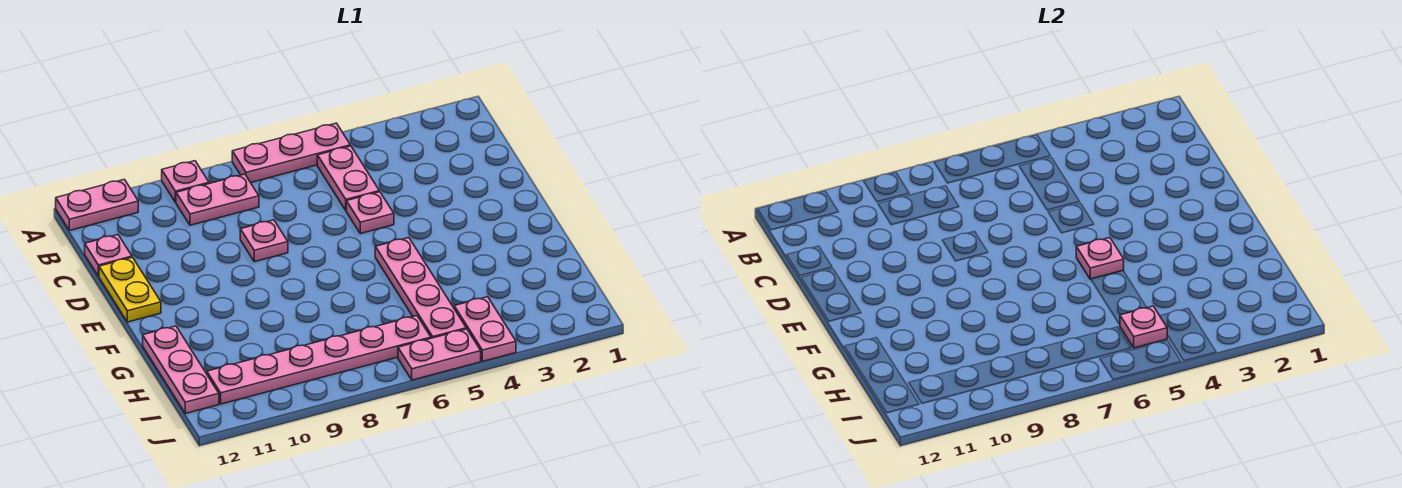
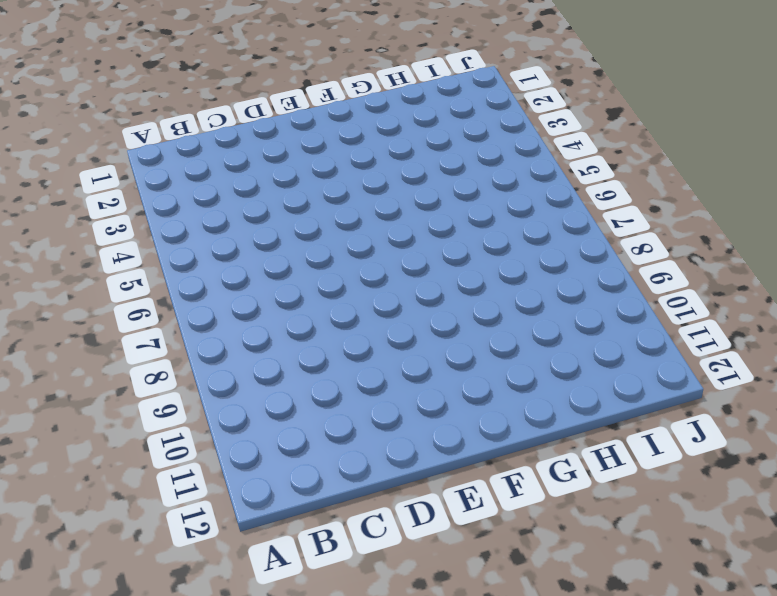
none -> pink 1x3 plate [232,123,350,183]
none -> pink 1x1 plate [162,161,209,202]
none -> pink 1x2 plate [56,179,138,231]

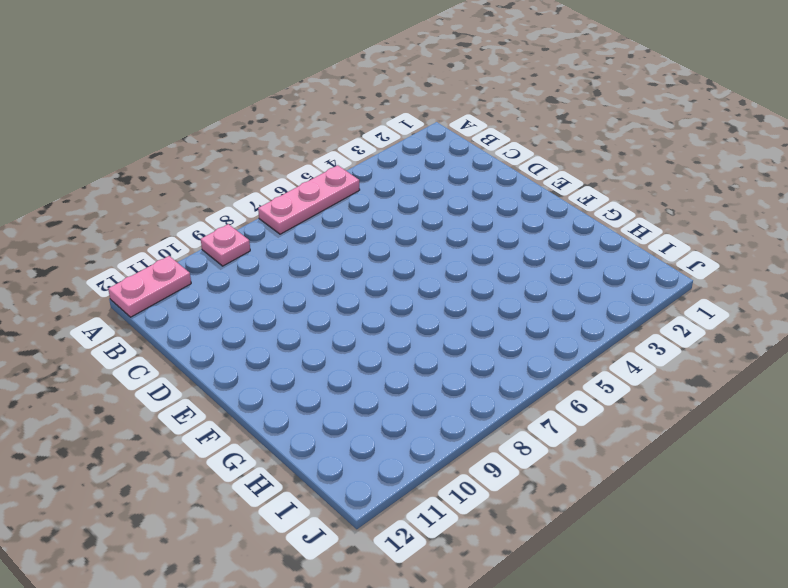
none -> pink 1x2 plate [317,146,379,210]
none -> pink 1x2 plate [176,174,259,225]
none -> pink 1x1 plate [85,235,132,276]

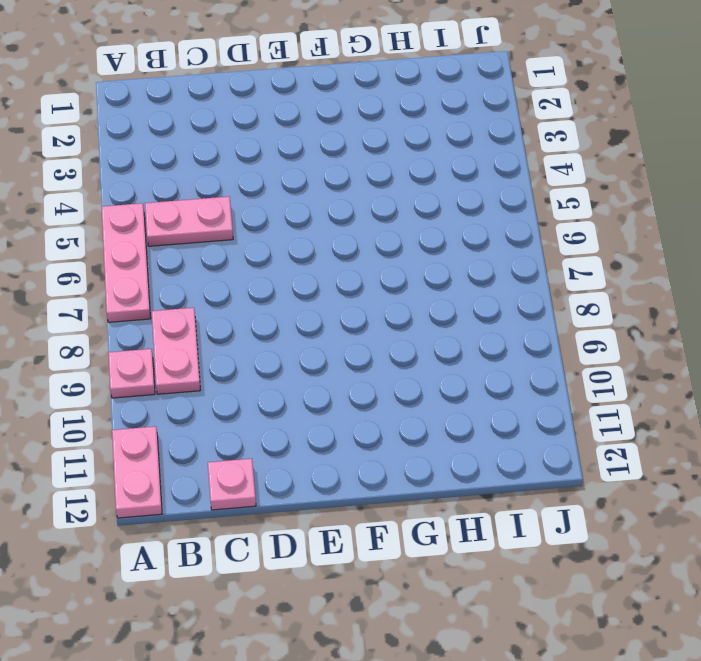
none -> pink 1x1 plate [346,192,394,234]
none -> pink 1x1 plate [240,220,288,262]
none -> yellow 1x2 plate [99,257,161,322]

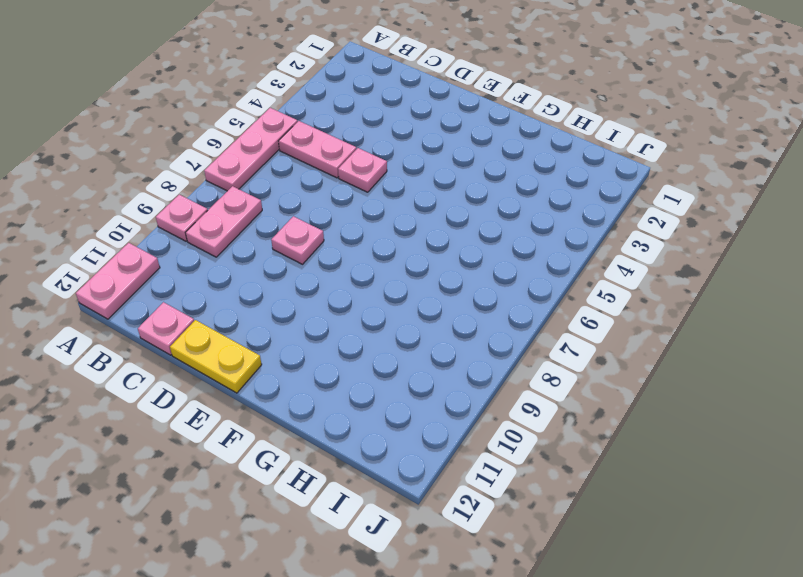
none -> pink 1x4 plate [375,238,466,338]
none -> pink 1x3 plate [143,326,219,413]
none -> pink 1x2 plate [454,297,516,361]

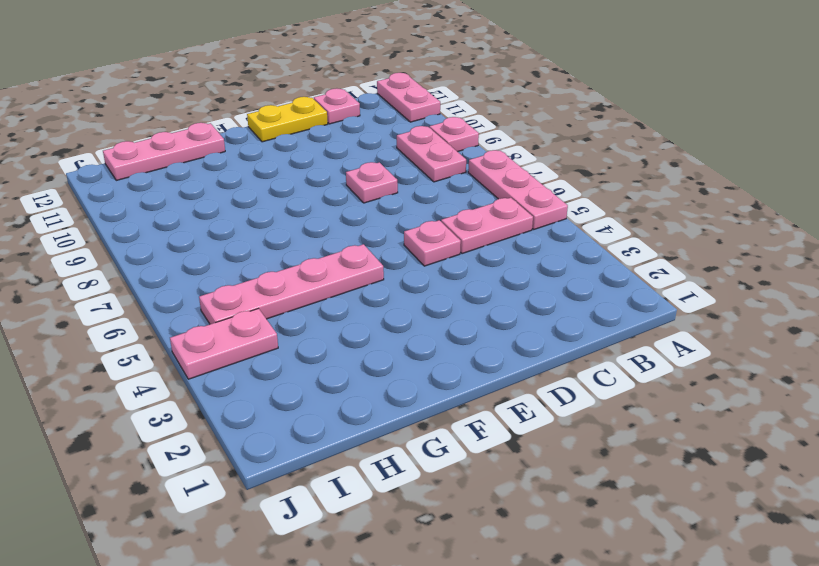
none -> pink 1x6 plate [207,316,431,404]
none -> pink 1x2 plate [398,329,481,380]
none -> pink 1x1 plate [1076,238,1124,279]

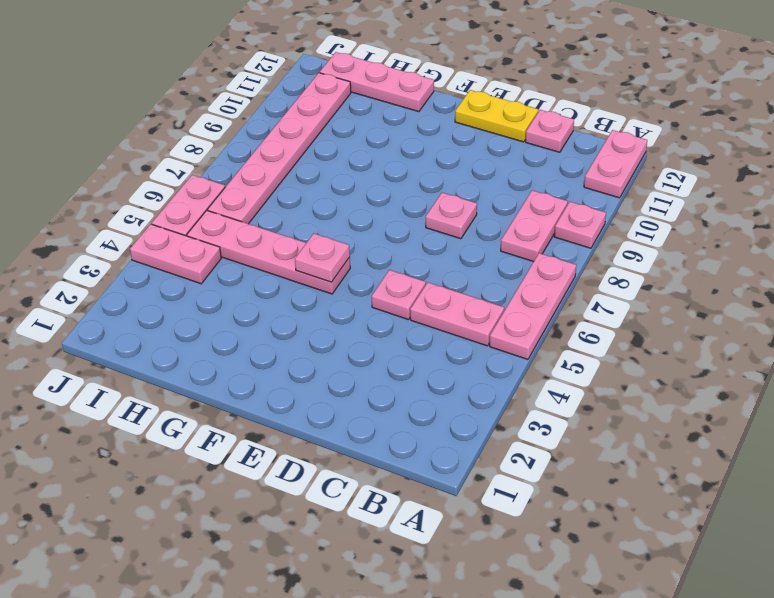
none -> pink 1x1 plate [1120,306,1168,348]

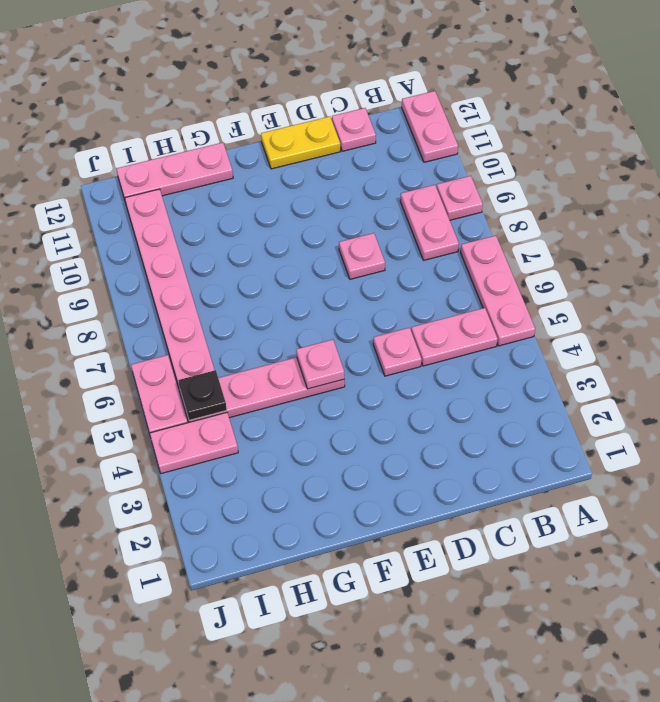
black 1x1 plate [178,370,227,420] -> pink 1x1 plate [1120,306,1168,348]

